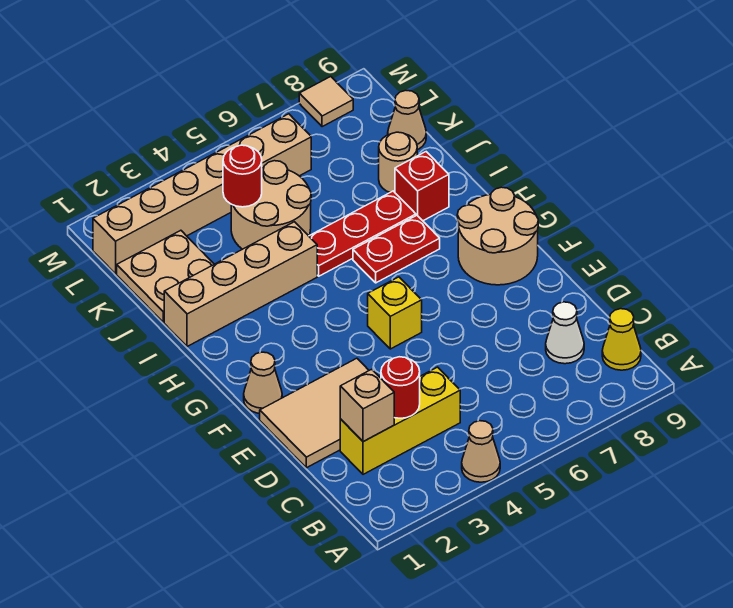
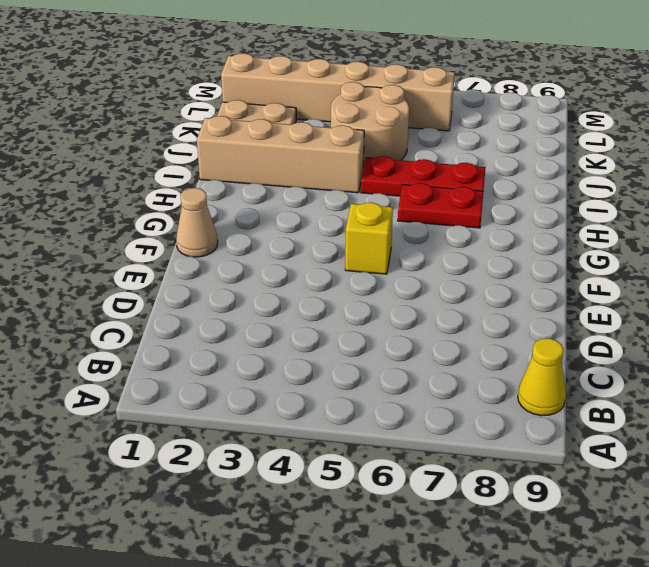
none -> tan 1x1 cone [462,421,500,482]
none -> yellow 1x3 brick [340,367,460,474]
none -> white 1x1 cone [546,302,584,364]

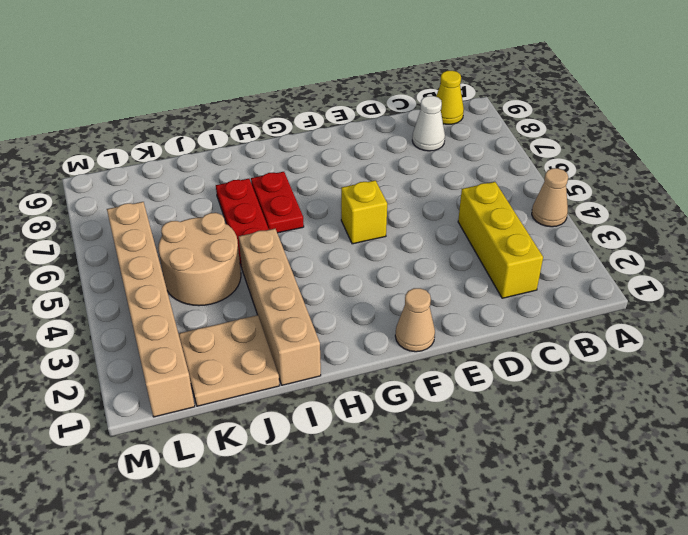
none -> tan 2x3 tile [260,358,369,468]
none -> tan 2x2 round brick [457,187,538,285]
none -> red 1x1 brick [395,152,449,221]

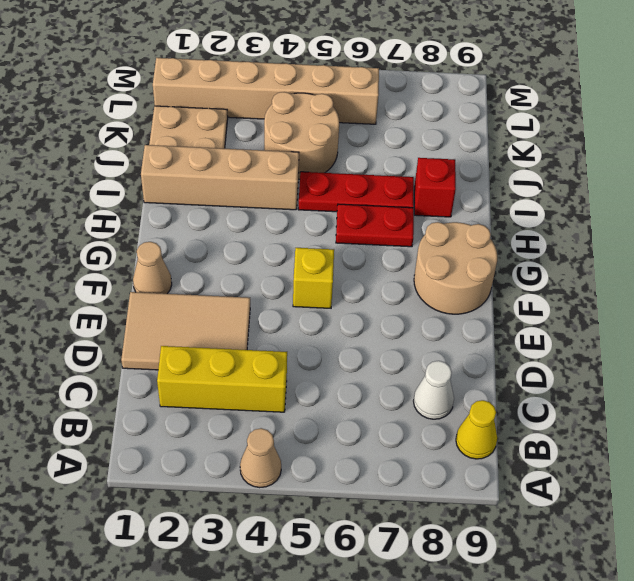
none -> tan 1x1 round brick [379,132,417,192]
none -> tan 1x1 cone [388,91,426,150]
none -> tan 1x1 tile [299,77,353,127]

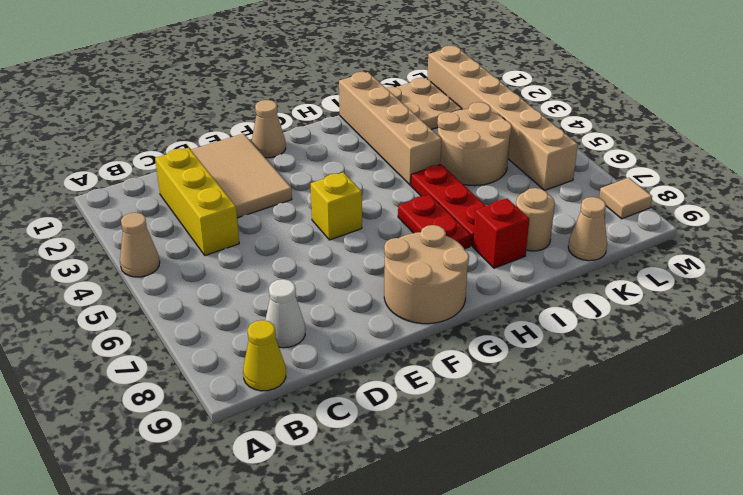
none -> tan 1x1 brick [340,369,394,442]
none -> red 1x1 round brick [381,357,420,418]
none -> red 1x1 round brick [223,145,262,207]

